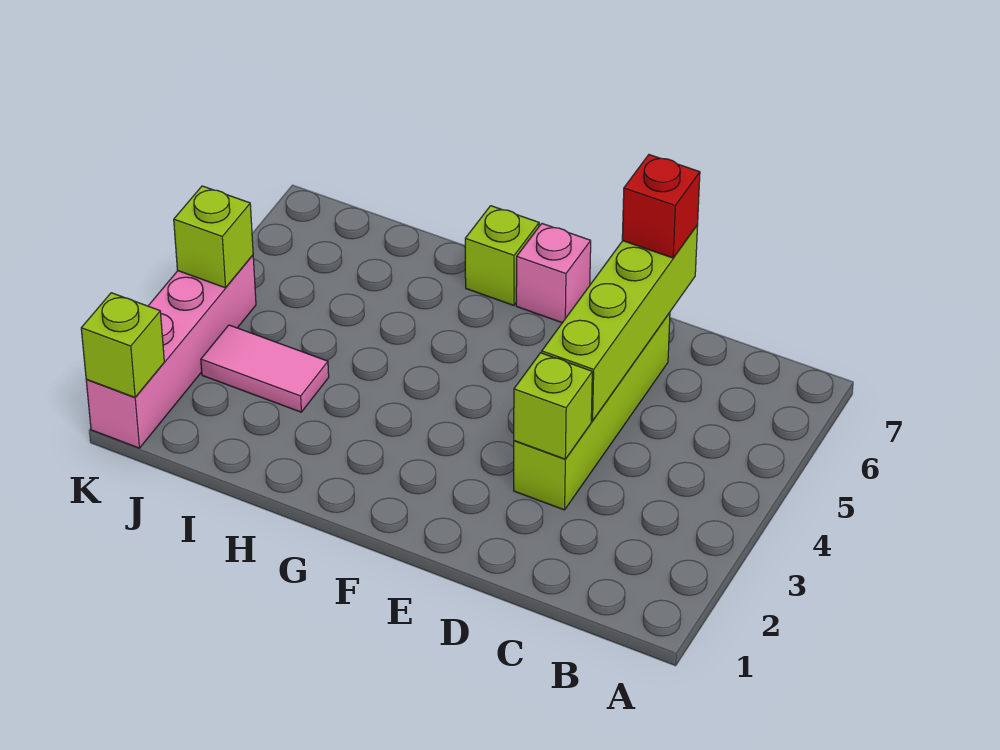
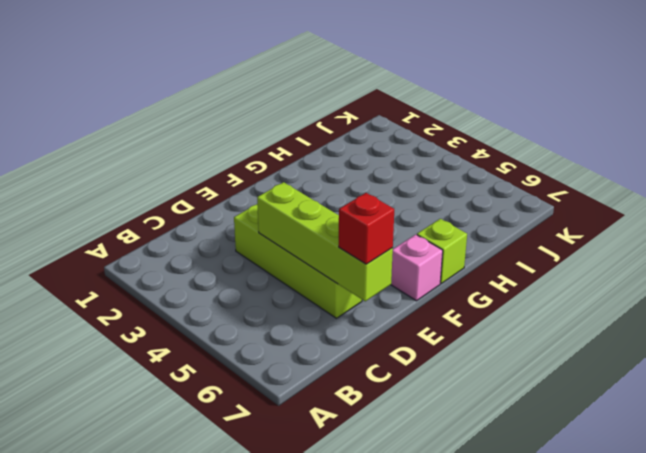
none -> pink 1x2 tile [201,325,329,412]
none -> pink 1x4 brick [86,255,256,448]

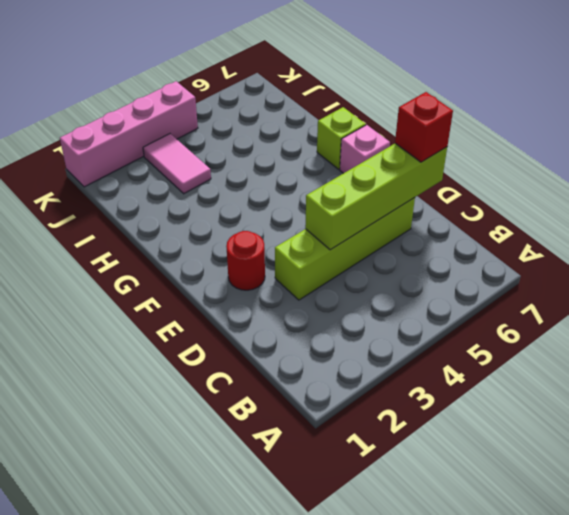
red 1x1 round brick [226,231,265,290] -> none
none -> lime 1x1 brick [514,353,592,459]
none -> lime 1x1 brick [81,293,164,397]

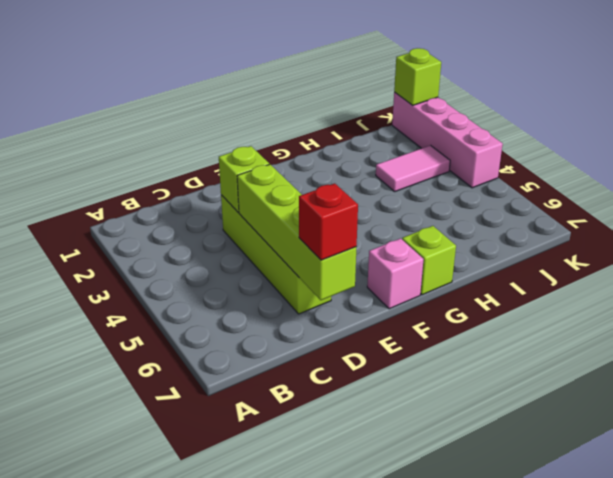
none -> lime 1x1 brick [174,186,253,288]

